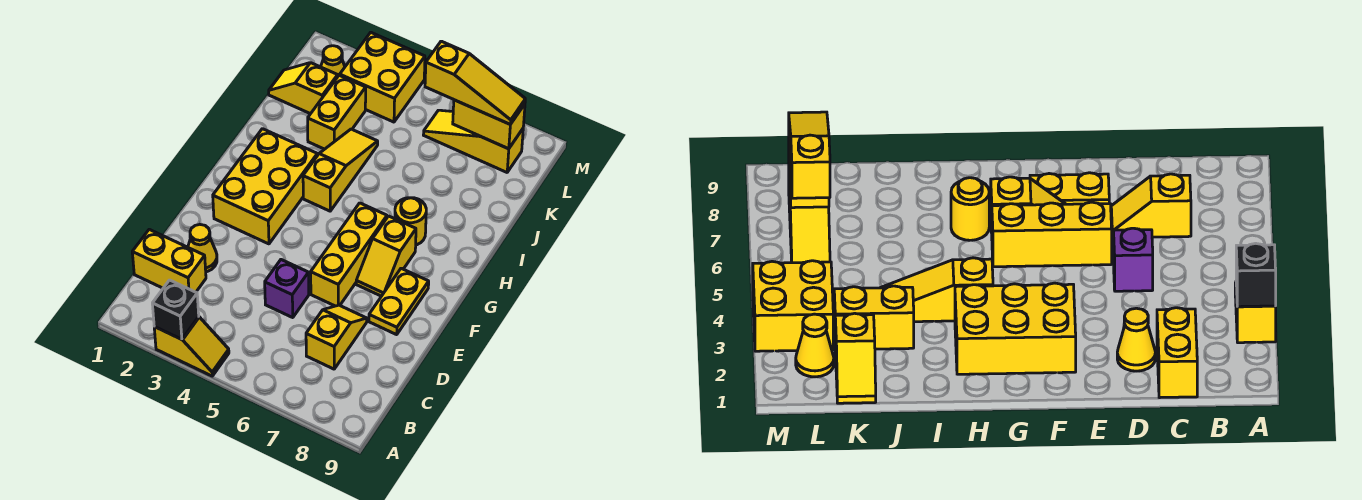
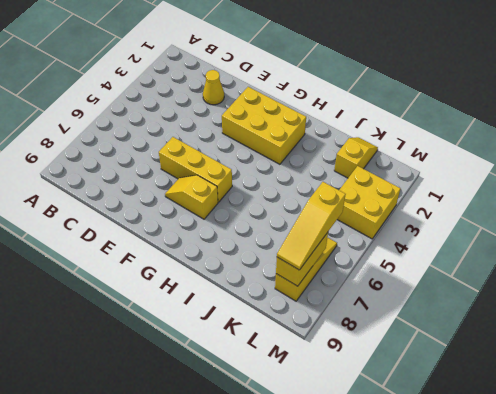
none -> yellow 1x2 slope [154,317,229,376]
none -> yellow 1x2 brick [132,229,206,292]
none -> yellow 1x2 slope [306,305,367,369]

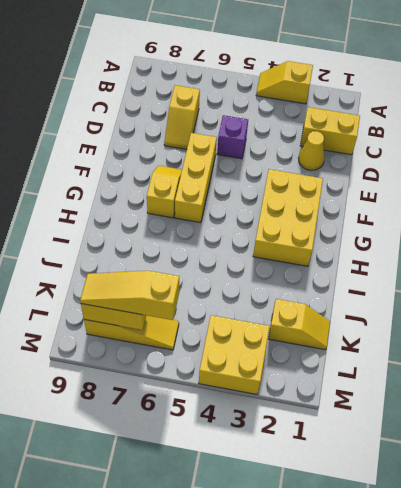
none -> yellow 1x2 plate [369,268,429,335]
none -> yellow 1x3 slope [303,129,378,211]
none -> yellow 1x1 round brick [395,198,426,245]

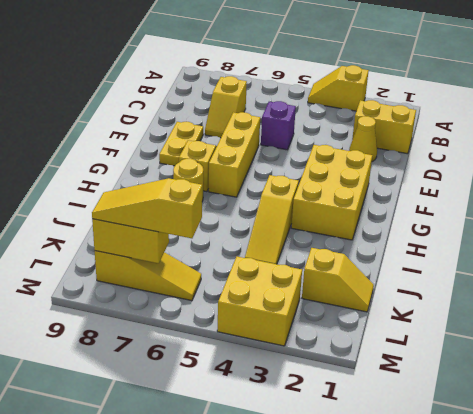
none -> yellow 1x2 brick [308,75,366,149]
none -> yellow 1x1 cone [321,46,345,76]
none -> black 1x1 brick [152,280,199,339]

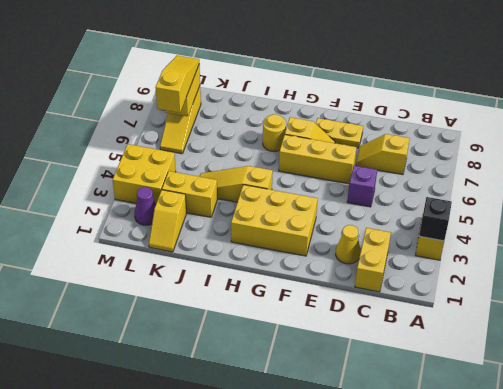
purple 1x1 cone [134,187,156,225] -> yellow 1x1 cone [321,46,345,76]

